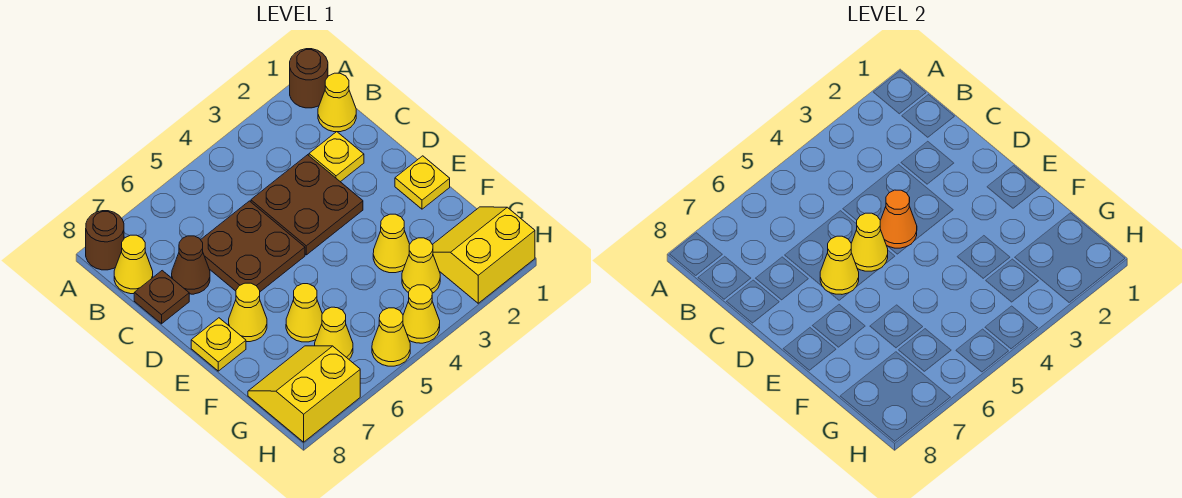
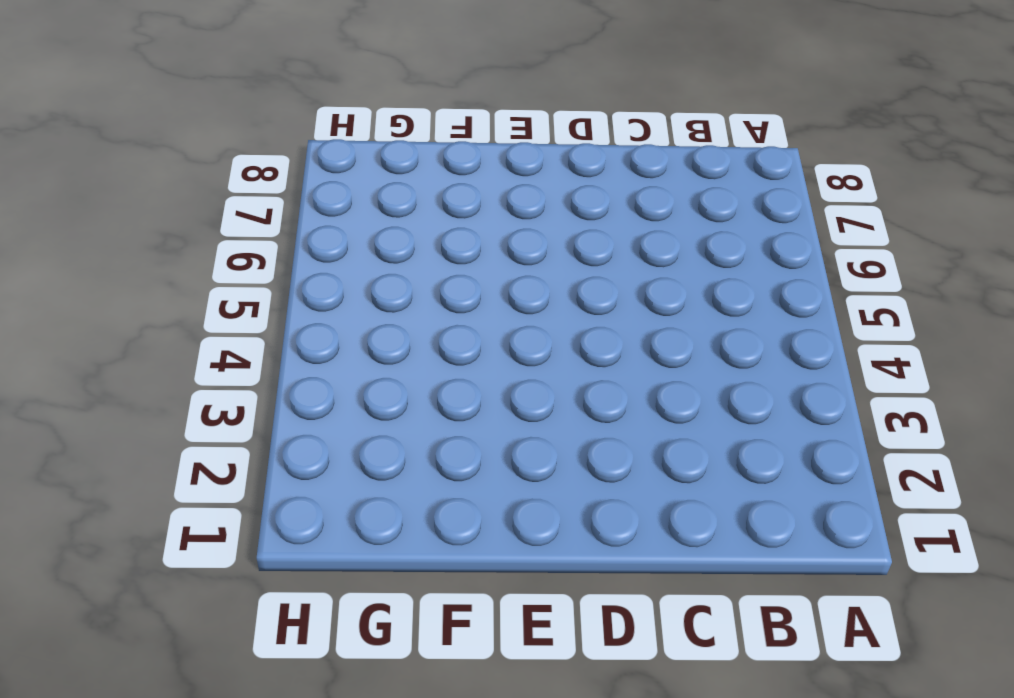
none -> brown 1x1 round brick [290,49,328,108]
none -> brown 1x1 round brick [86,211,124,270]
none -> yellow 1x1 cone [318,73,356,132]

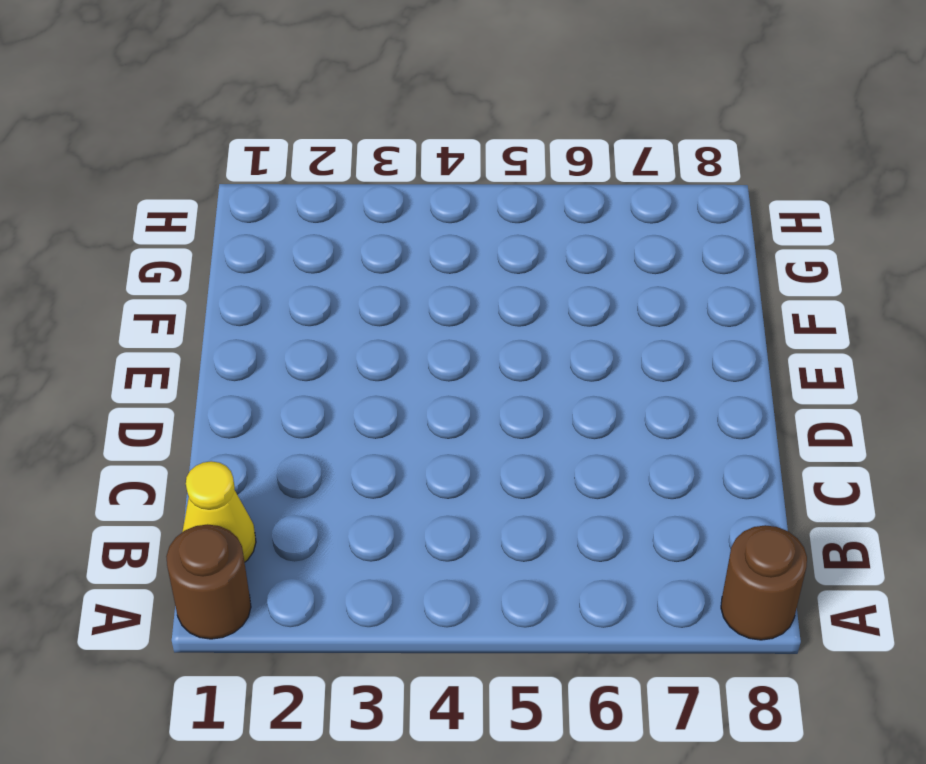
none -> yellow 1x1 cone [114,235,153,294]
none -> yellow 1x1 plate [309,132,364,182]
none -> brown 2x2 plate [251,155,363,255]

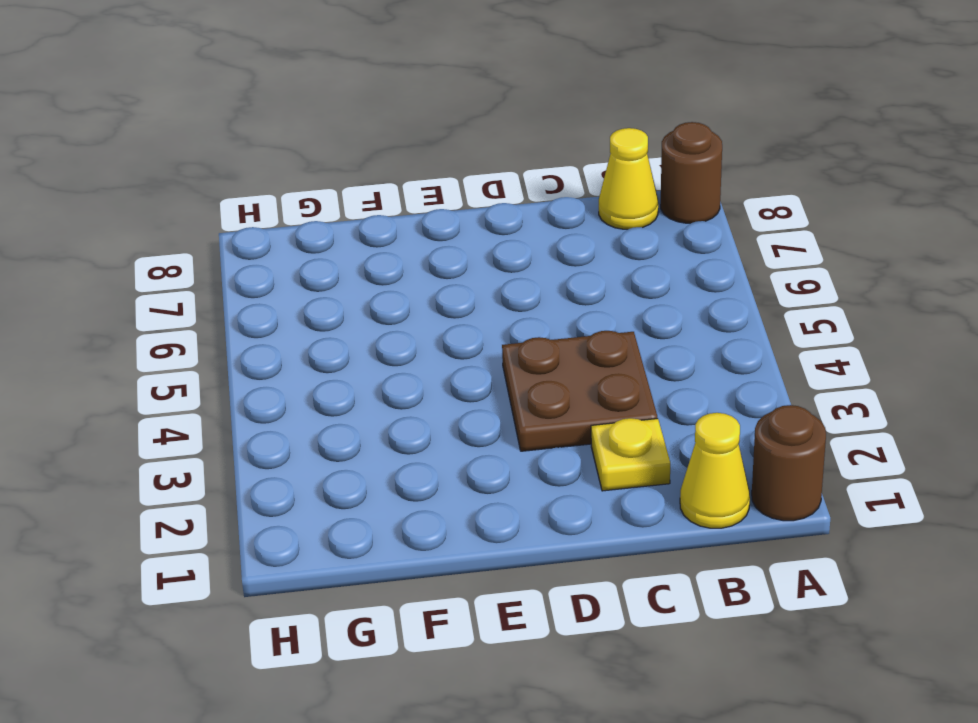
none -> brown 2x2 plate [201,201,305,292]
none -> brown 1x1 cone [172,236,210,294]
none -> brown 1x1 plate [134,271,189,324]

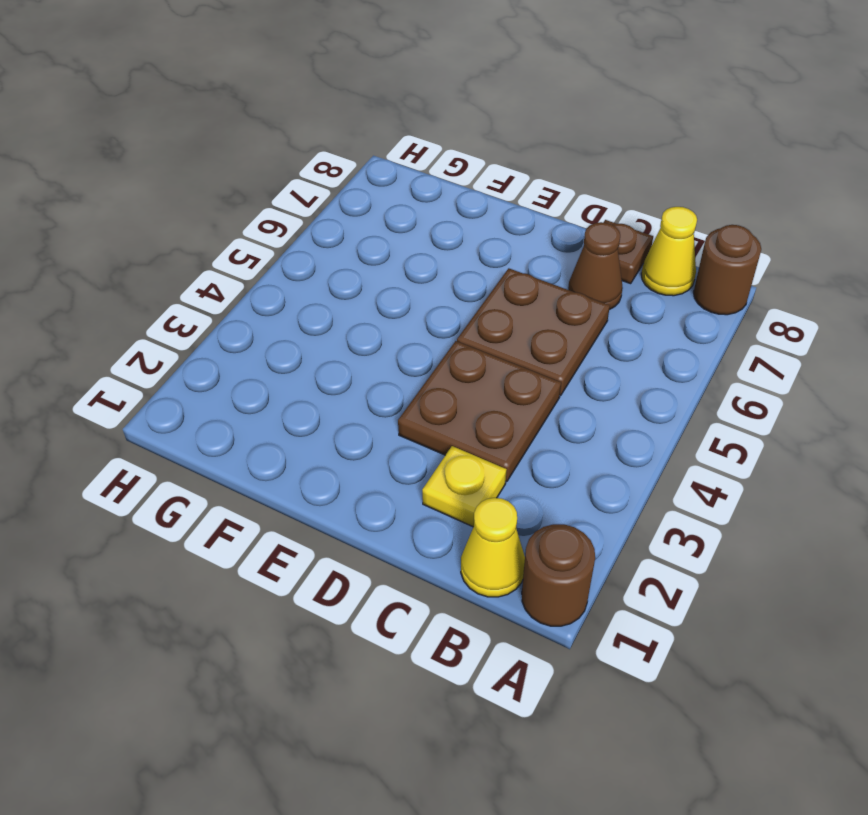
none -> yellow 1x1 plate [395,156,450,209]
none -> yellow 1x1 cone [229,283,267,342]
none -> yellow 1x1 plate [191,318,246,371]

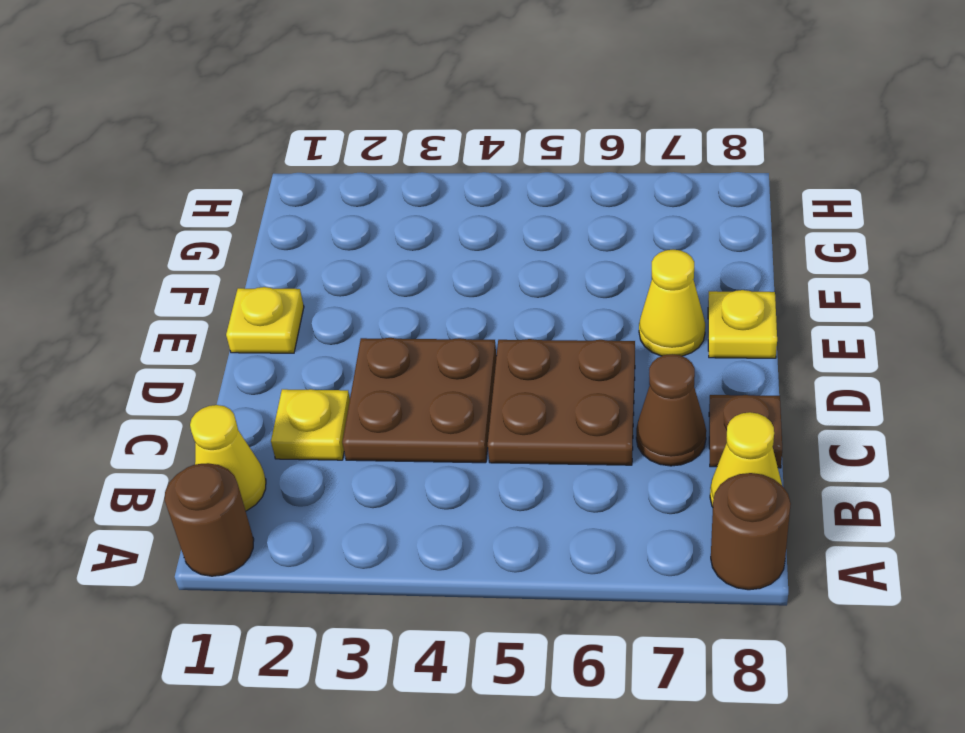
none -> yellow 1x1 cone [373,214,410,273]
none -> yellow 1x1 cone [286,284,322,342]
none -> yellow 2x2 slope [432,207,535,303]

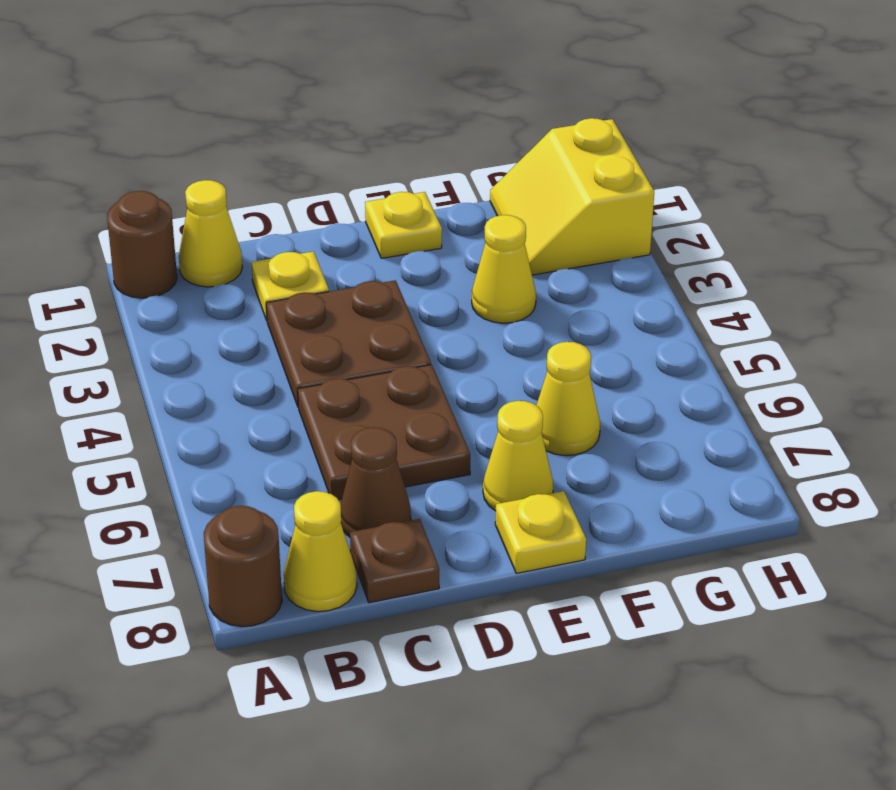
none -> yellow 1x1 cone [402,238,440,293]
none -> yellow 1x1 cone [315,307,353,359]
none -> yellow 2x2 slope [248,346,360,442]

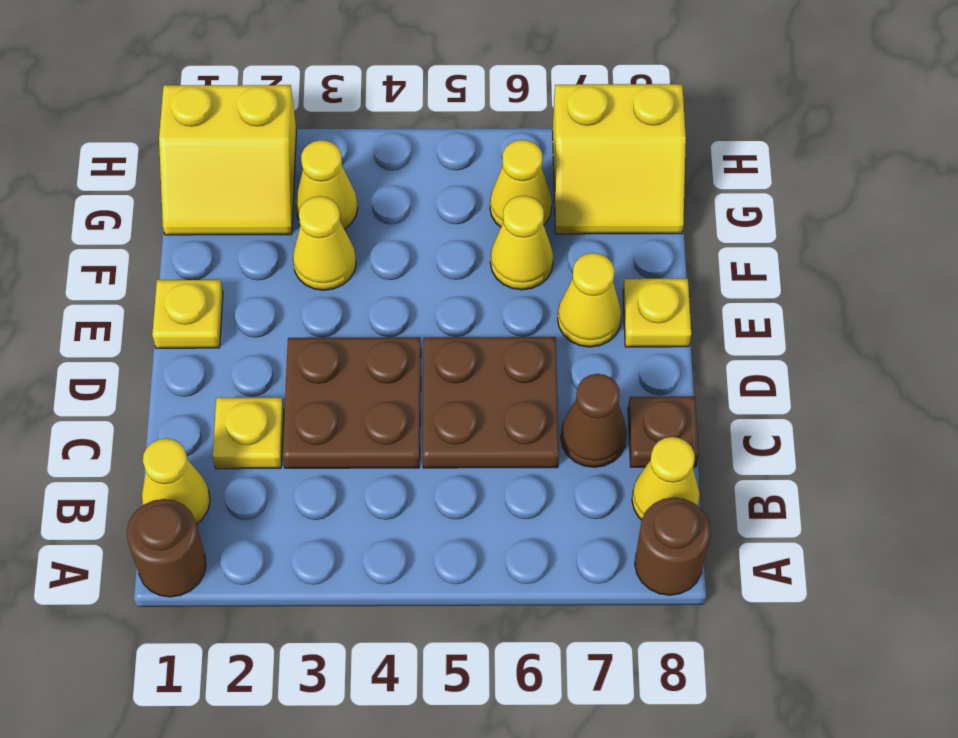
none -> yellow 1x1 cone [403,285,440,343]
none -> yellow 1x1 cone [372,308,410,366]
none -> orange 1x1 cone [880,190,917,248]

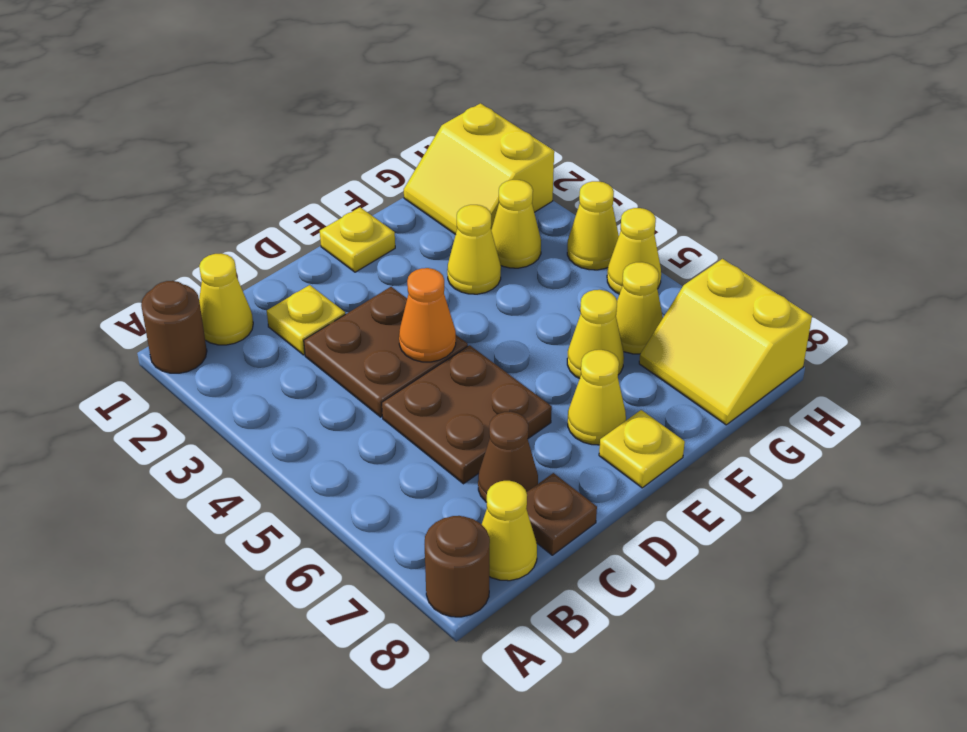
none -> yellow 1x1 cone [851,213,888,271]
none -> yellow 1x1 cone [820,236,859,294]

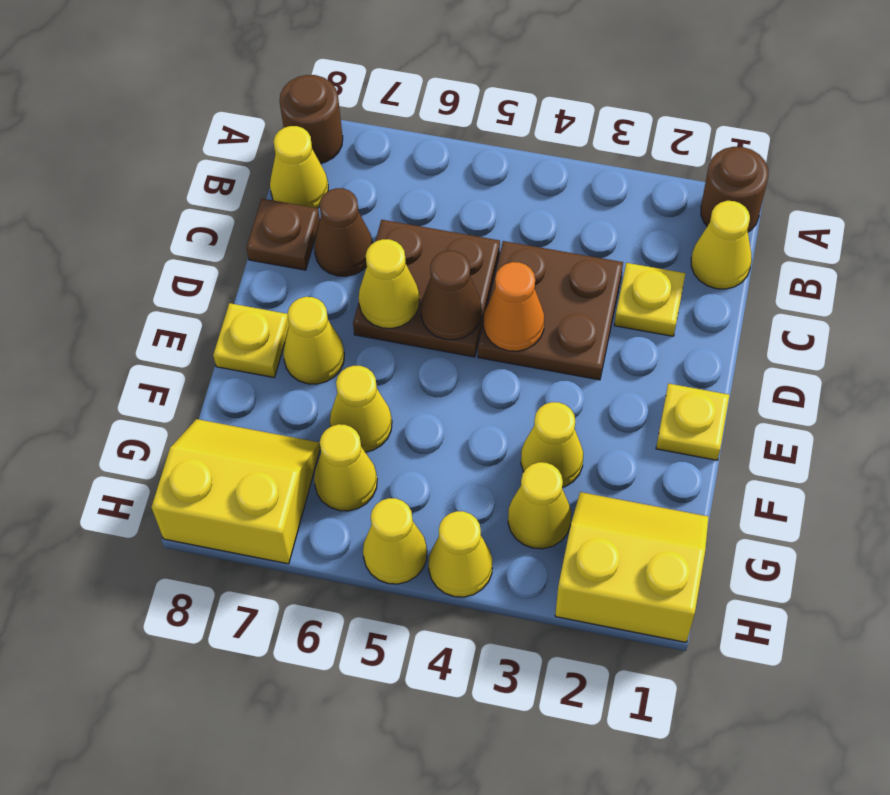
brown 1x1 cone [421,251,482,340] -> yellow 1x1 cone [851,213,888,271]

